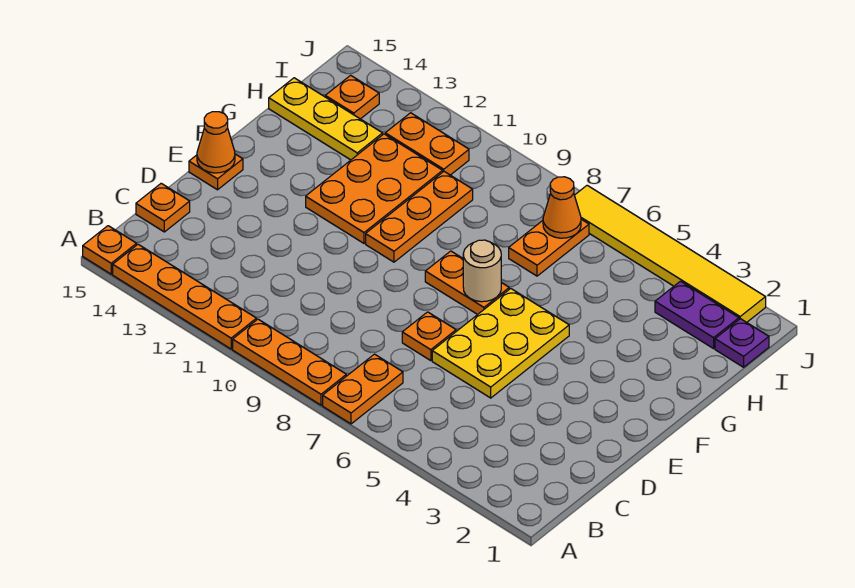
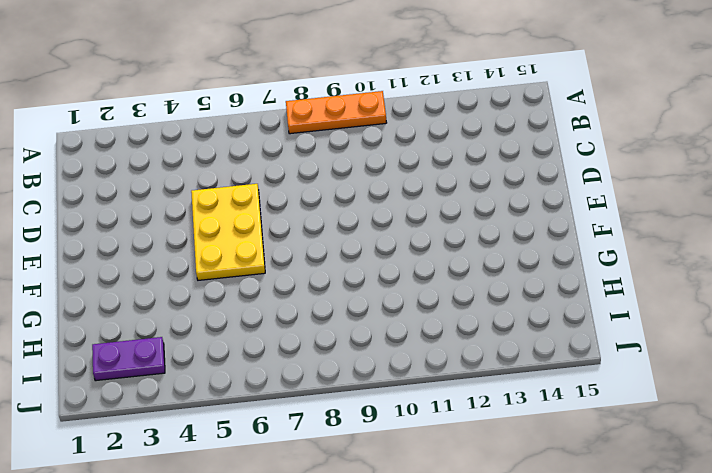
none -> orange 1x2 plate [323,354,403,424]
none -> orange 1x4 plate [113,244,256,349]
none -> orange 1x1 plate [83,226,137,274]

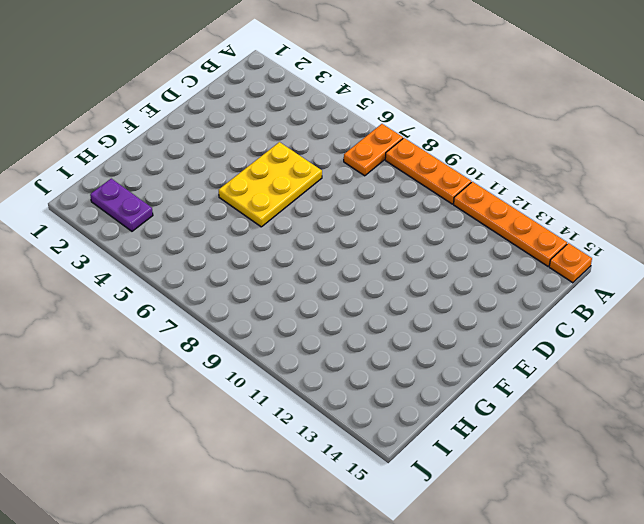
none -> orange 1x1 plate [136,183,190,232]
none -> orange 1x1 plate [402,312,456,361]
none -> orange 1x1 plate [189,154,243,190]

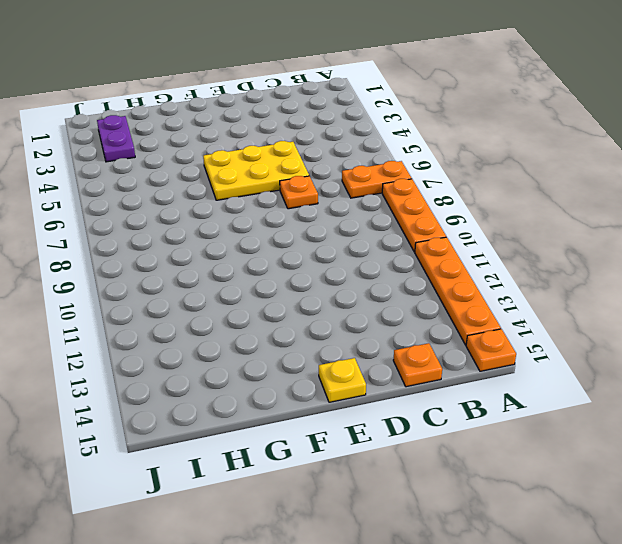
yellow 1x1 plate [319,358,366,402] -> orange 1x1 plate [189,154,243,190]
none -> orange 1x2 plate [425,251,509,315]
none -> orange 1x3 plate [366,172,473,262]
none -> orange 2x3 plate [306,134,443,243]

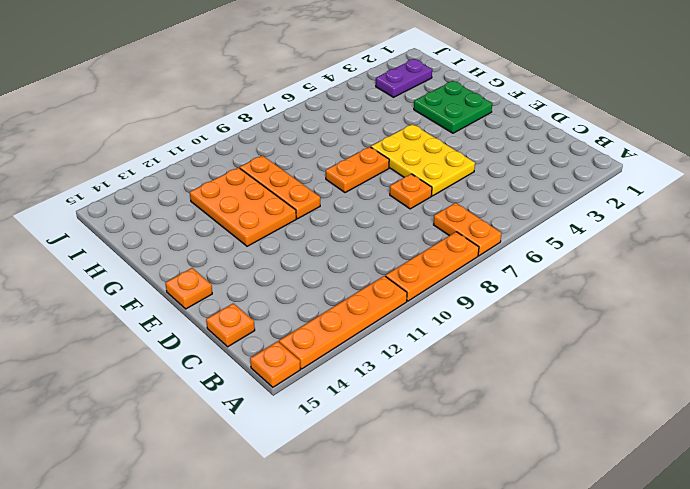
green 2x2 plate [414,81,492,133] -> none
none -> orange 1x2 plate [509,219,589,276]
none -> yellow 1x3 plate [269,78,383,160]
none -> purple 1x1 plate [715,319,769,367]

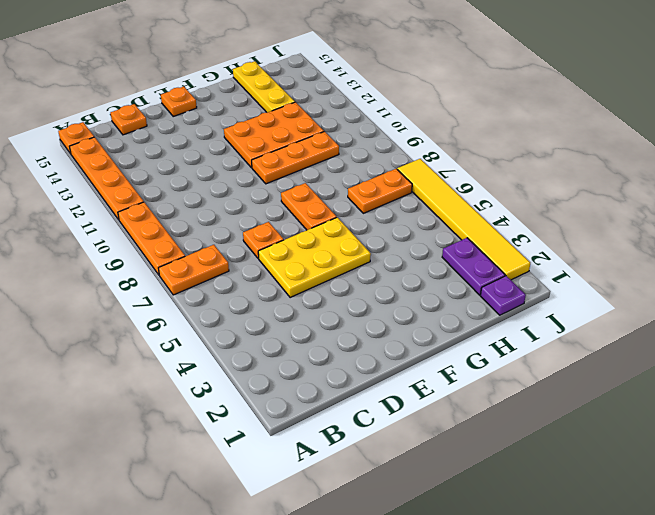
none -> orange 1x2 plate [385,113,469,175]
none -> orange 1x1 plate [325,75,379,119]
none -> orange 1x1 cone [197,112,235,173]

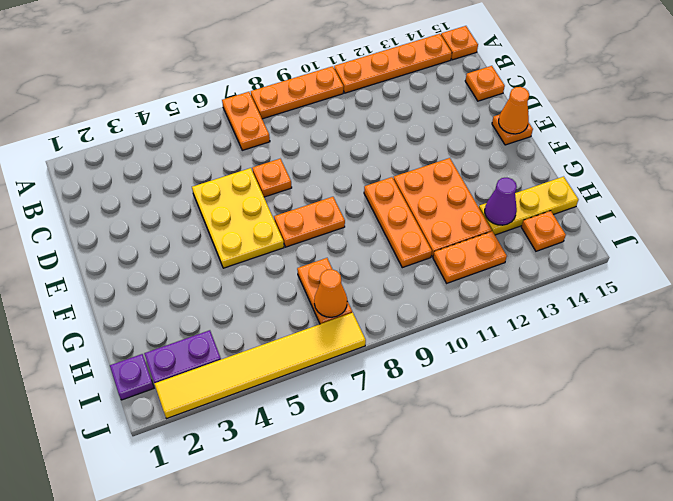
purple 1x1 cone [485,178,517,225] -> none
none -> tan 1x1 round brick [463,240,501,302]

